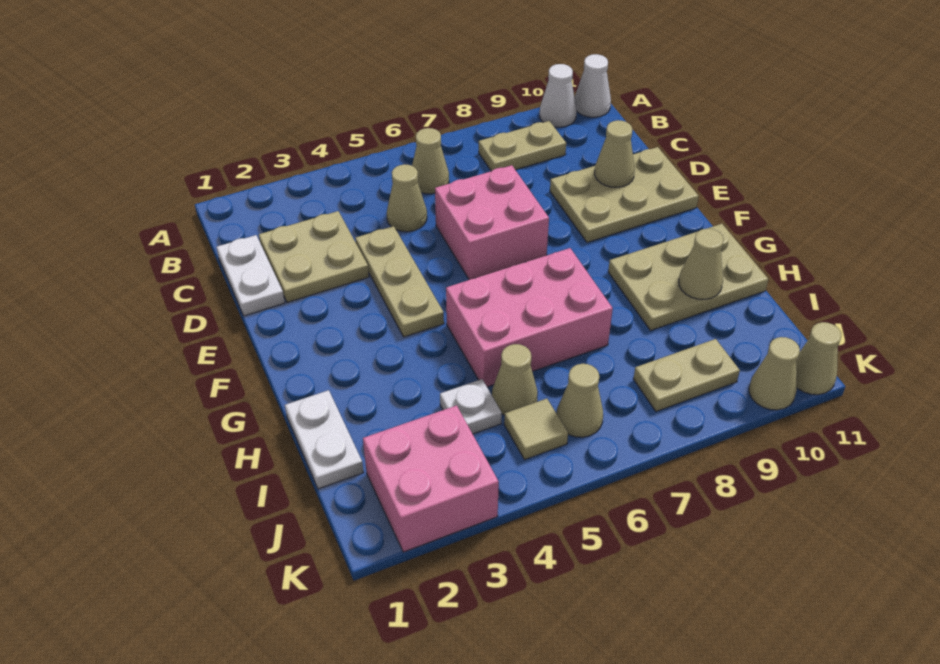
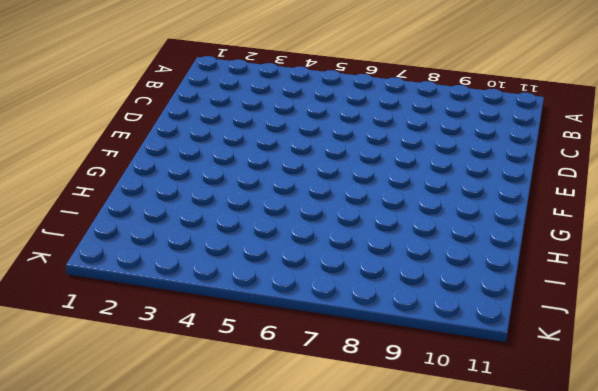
none -> white 1x1 cone [540,64,577,127]
none -> white 1x1 cone [575,54,611,117]
none -> tan 1x1 cone [412,128,449,194]

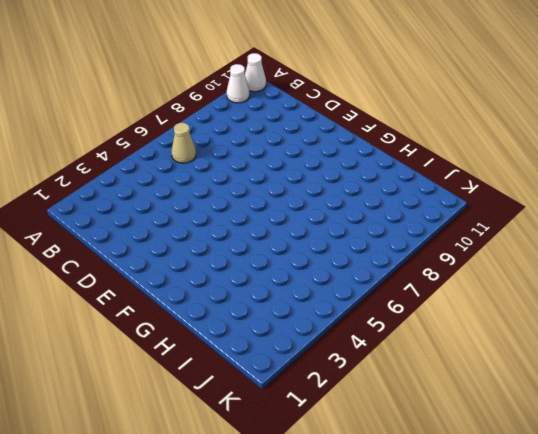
none -> tan 1x2 plate [479,121,566,171]
none -> white 1x2 plate [217,235,285,316]
none -> tan 2x2 plate [259,211,369,302]

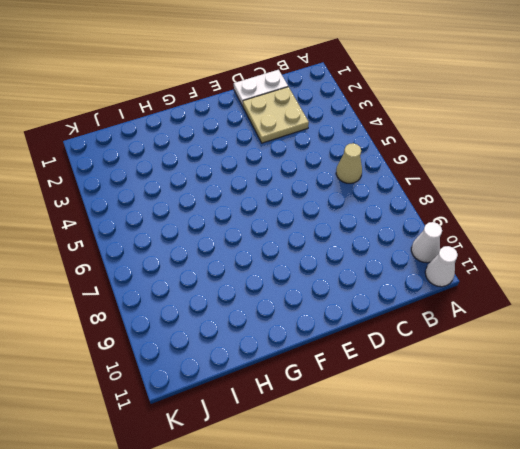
none -> tan 1x2 plate [479,121,566,171]
none -> tan 1x1 cone [387,164,427,232]
none -> tan 1x3 plate [355,226,444,337]

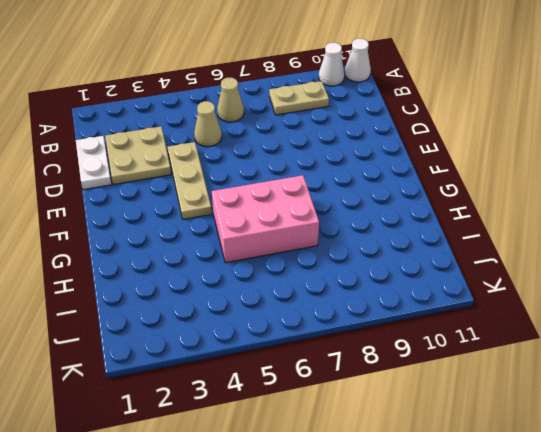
none -> pink 2x2 brick [435,165,549,279]
none -> tan 2x3 plate [550,147,699,242]
none -> tan 2x3 plate [608,224,768,331]

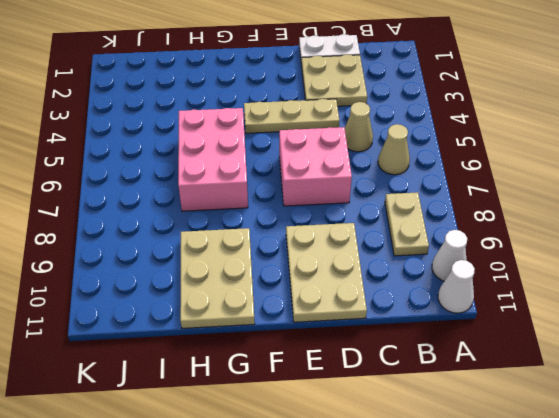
none -> white 1x2 plate [285,390,364,489]
none -> white 1x1 plate [440,379,502,434]
none -> tan 1x1 cone [492,344,538,415]

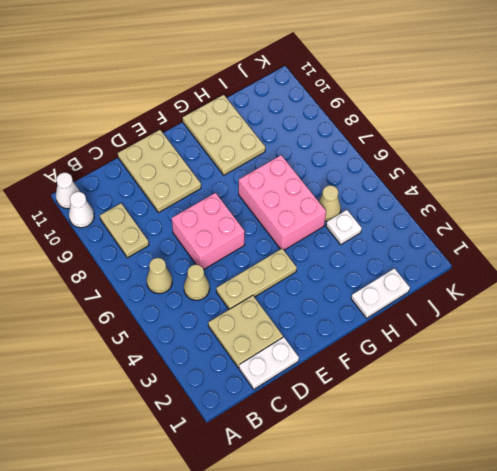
none -> pink 2x2 brick [363,405,499,552]
none -> tan 1x1 tile [504,399,568,460]
none -> tan 1x1 cone [557,364,603,437]

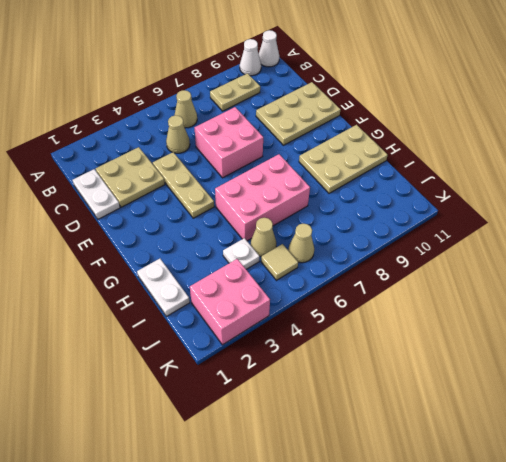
none -> tan 1x2 plate [633,339,740,411]
none -> tan 1x1 cone [749,337,800,410]
none -> tan 1x1 cone [796,322,841,395]

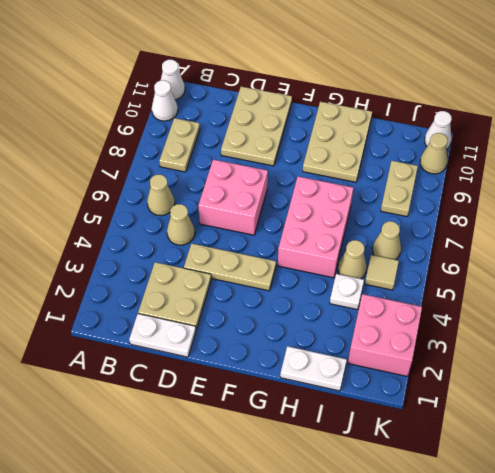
white 1x1 cone [425,111,452,150] -> tan 1x1 cone [796,322,841,395]
none -> tan 1x1 cone [595,120,635,187]
none -> tan 1x1 cone [679,228,724,299]

